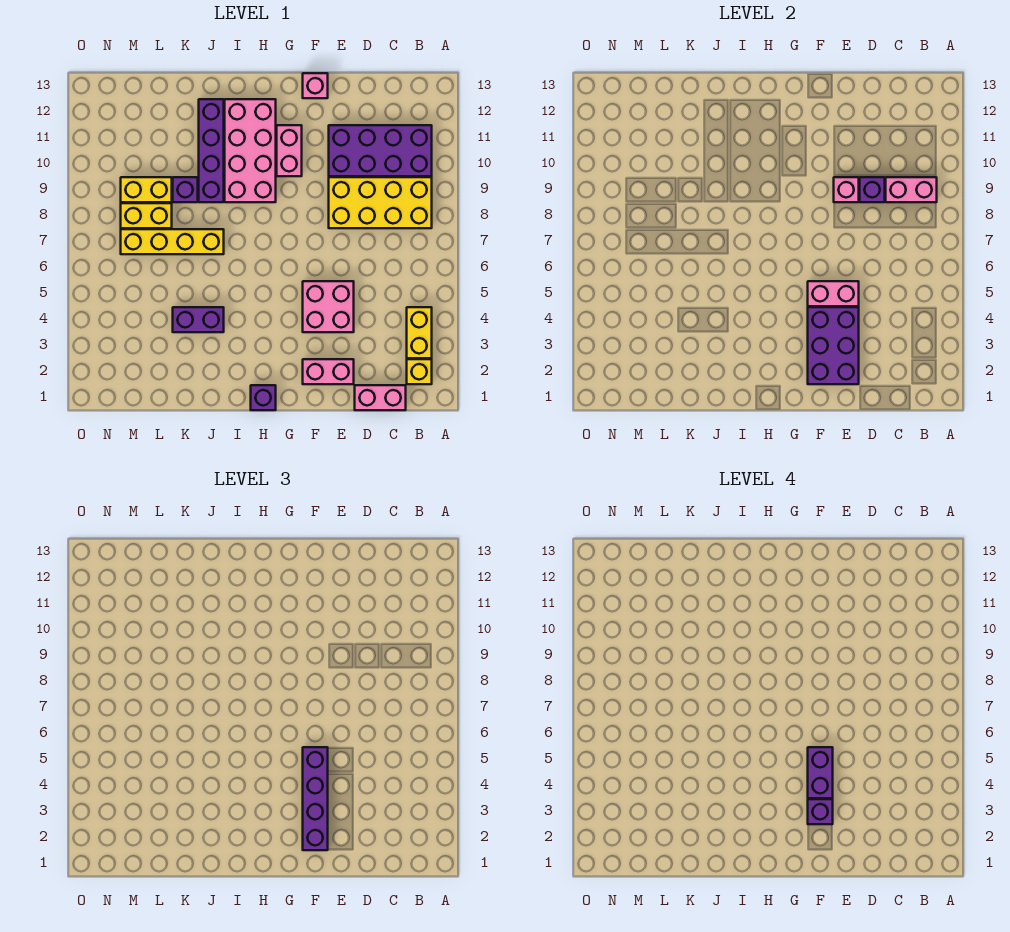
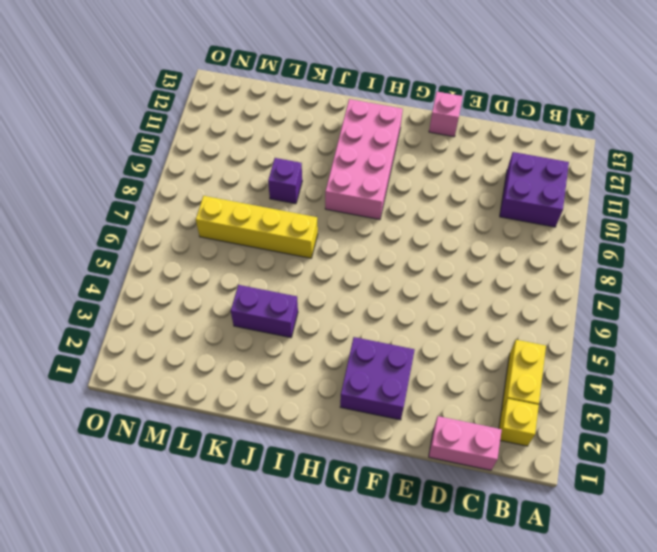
purple 2x2 brick [500,152,569,227] -> purple 2x4 brick [329,125,432,176]
purple 2x2 brick [340,337,415,420] -> pink 1x2 brick [303,359,354,384]
none -> yellow 2x4 brick [329,177,432,228]
none -> pink 2x2 brick [303,281,354,332]
none -> pink 1x2 brick [277,125,302,176]

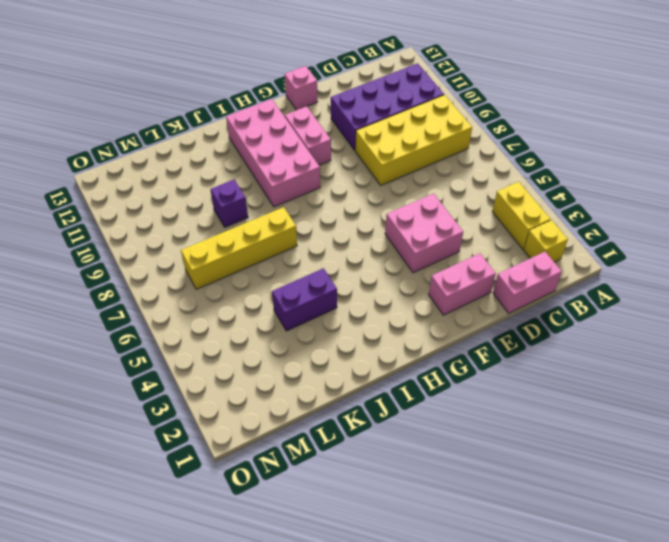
none -> purple 1x1 brick [251,385,276,410]
none -> purple 1x4 brick [199,99,224,202]
none -> yellow 1x2 brick [121,203,172,228]

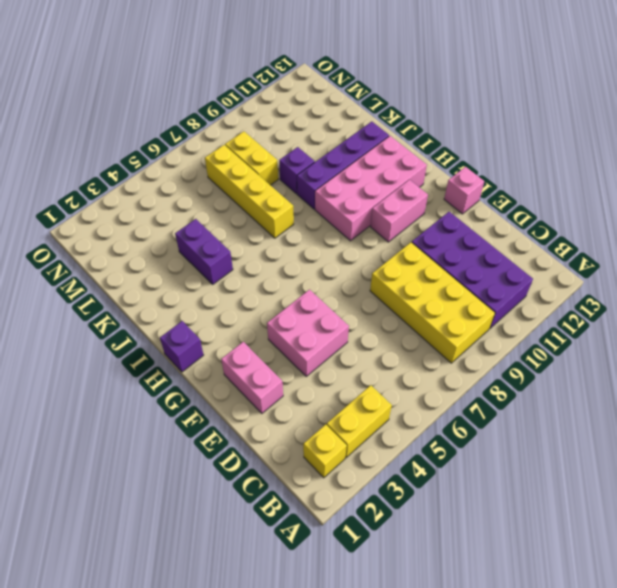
none -> pink 1x2 brick [355,385,406,410]
none -> yellow 1x2 brick [121,177,172,202]
none -> pink 1x2 brick [886,177,937,202]

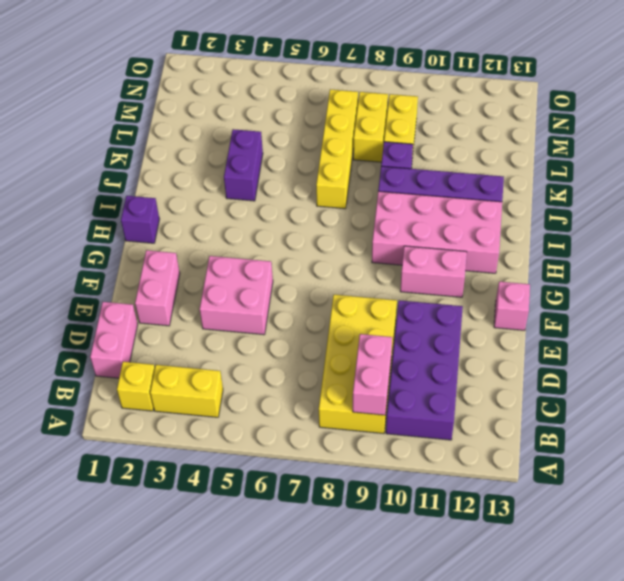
none -> purple 1x1 brick [860,177,885,202]
none -> purple 2x3 brick [808,307,859,384]
none -> pink 1x2 brick [808,281,859,306]

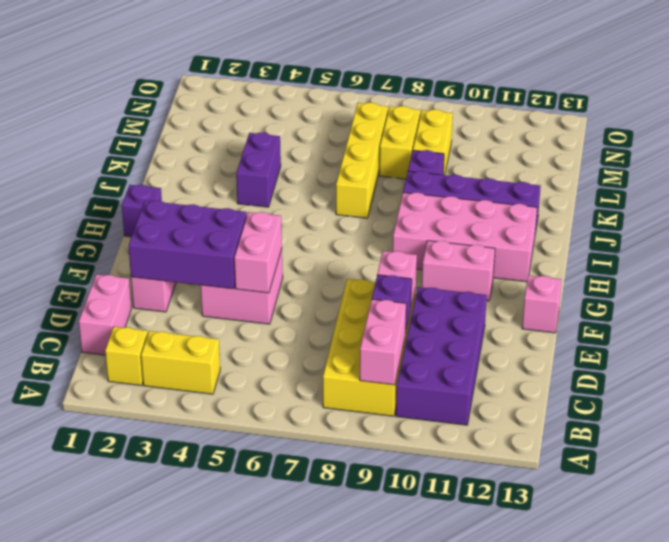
none -> purple 1x4 brick [303,747,328,850]
none -> purple 1x1 brick [808,799,833,824]
none -> purple 1x2 brick [808,747,833,798]

